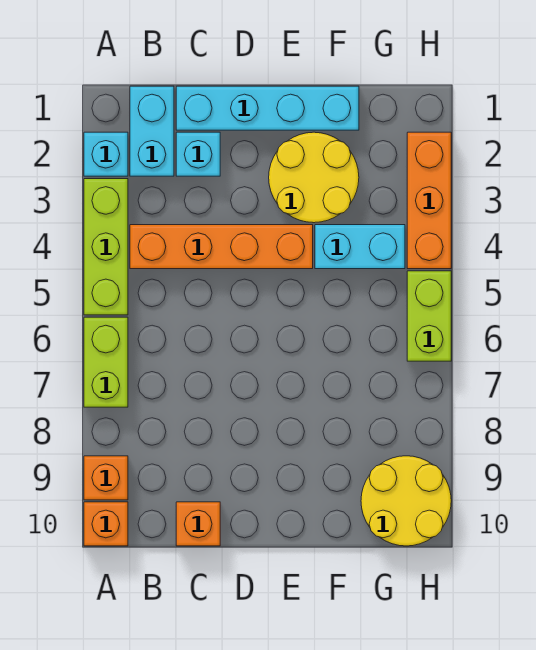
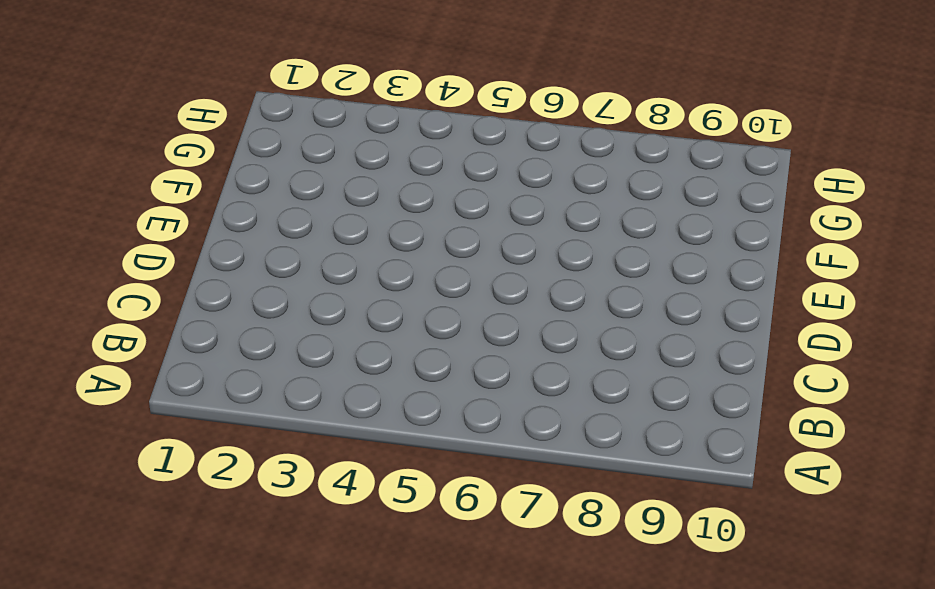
none -> cyan 1x1 brick [84,132,128,176]
none -> lime 1x3 brick [84,179,128,315]
none -> lime 1x2 brick [84,317,128,407]

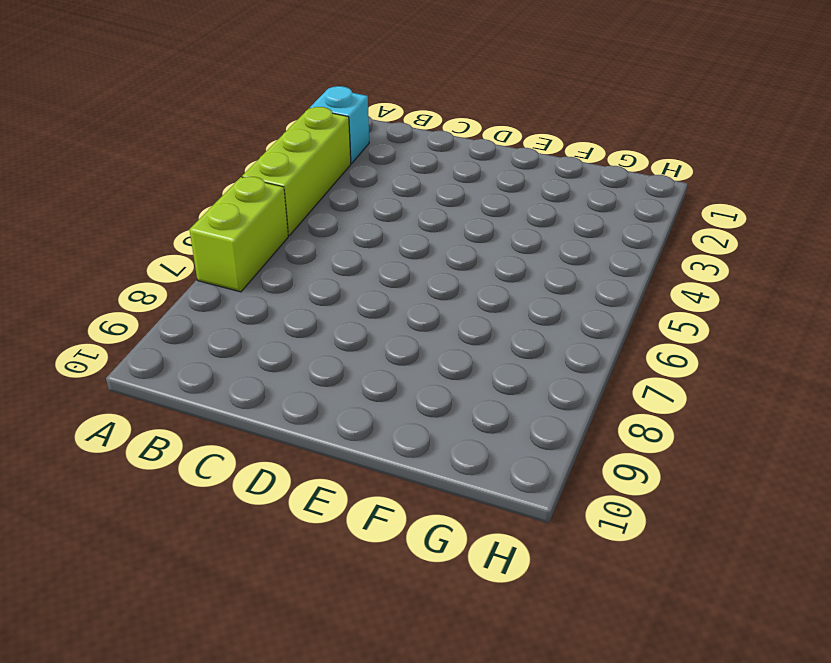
none -> orange 1x1 brick [84,456,128,500]
none -> orange 1x1 brick [84,502,128,546]
none -> cyan 1x2 brick [130,86,174,176]

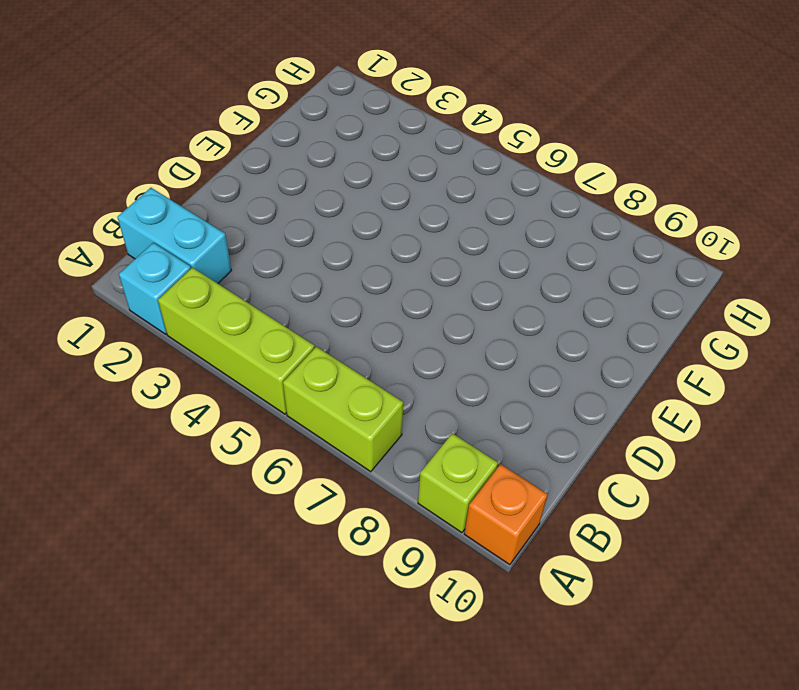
lime 1x1 brick [418,433,498,533] -> orange 1x1 brick [84,456,128,500]
none -> orange 1x4 brick [130,225,313,269]
none -> cyan 1x4 brick [176,86,359,130]
none -> cyan 1x1 brick [176,132,220,176]

